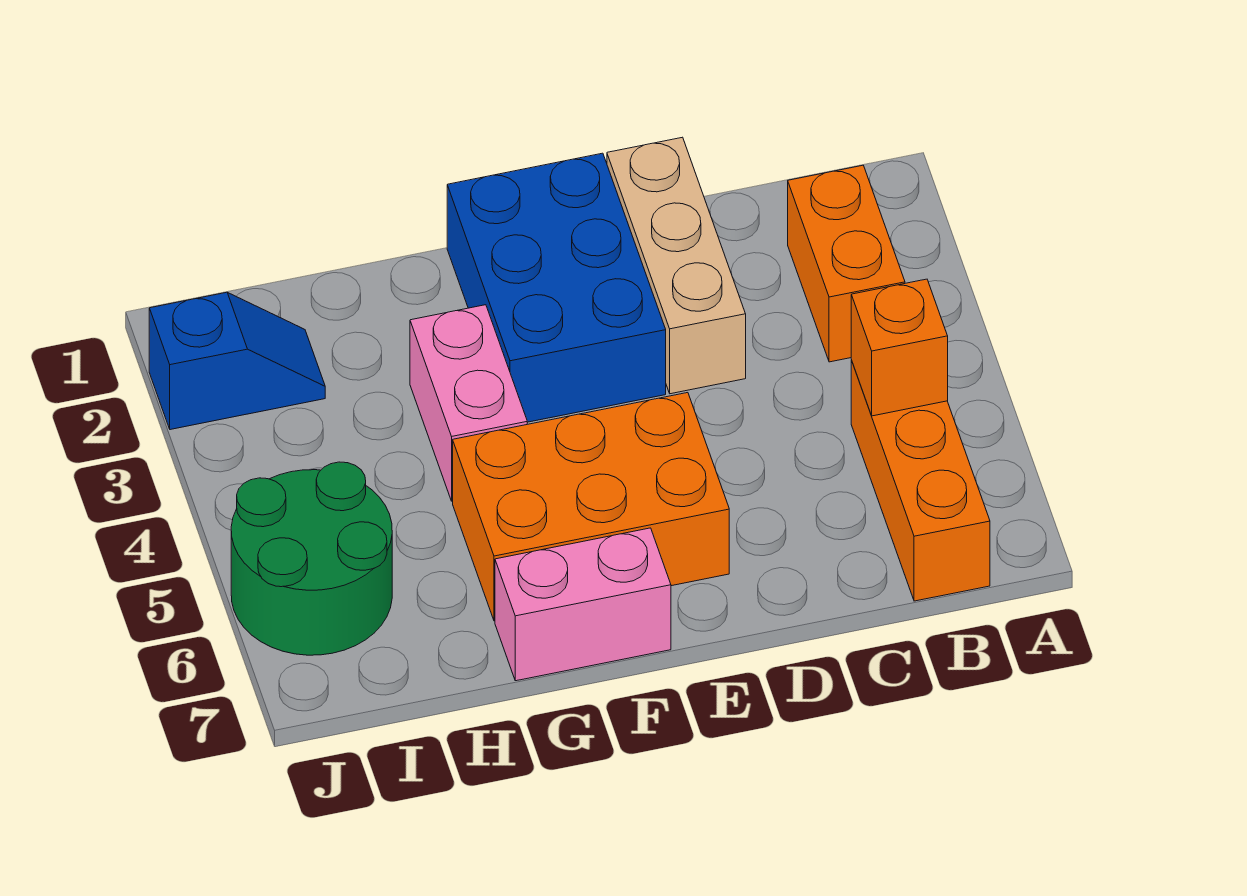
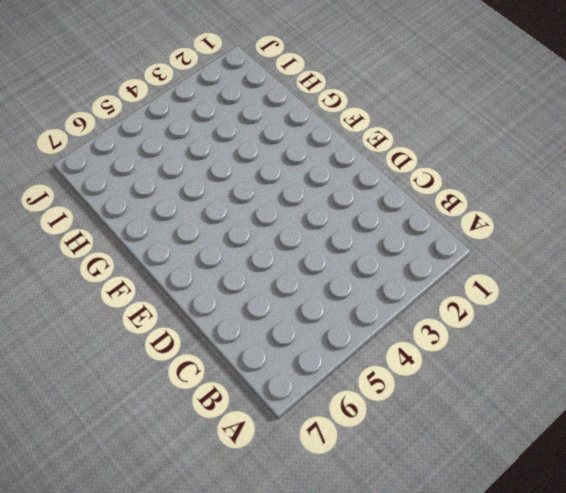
none -> orange 1x2 brick [788,165,905,362]
none -> orange 1x3 brick [851,360,990,601]

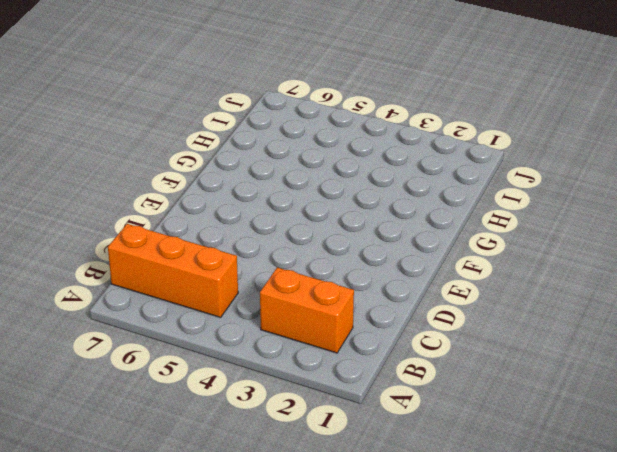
none -> tan 1x3 brick [607,137,746,394]
none -> blue 2x3 brick [447,153,666,422]

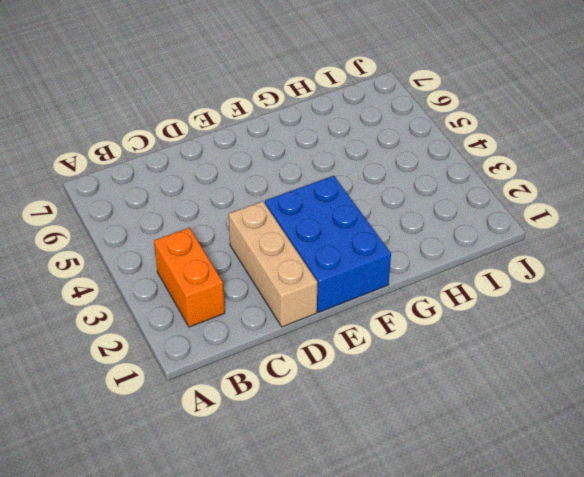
none -> orange 1x3 brick [851,360,990,601]
none -> orange 2x3 brick [453,393,729,621]

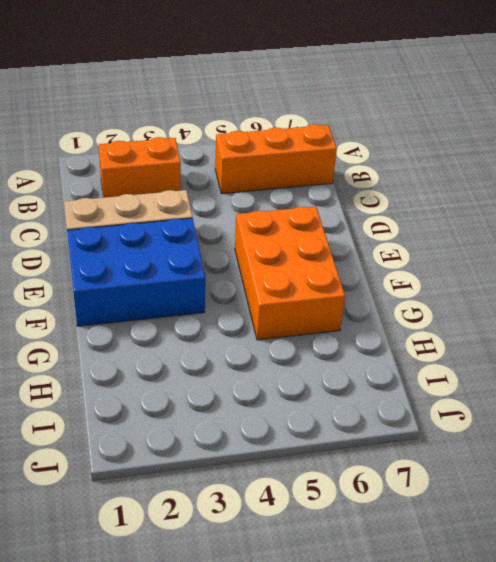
none -> pink 1x2 brick [495,528,671,681]
none -> pink 1x2 brick [410,305,527,501]

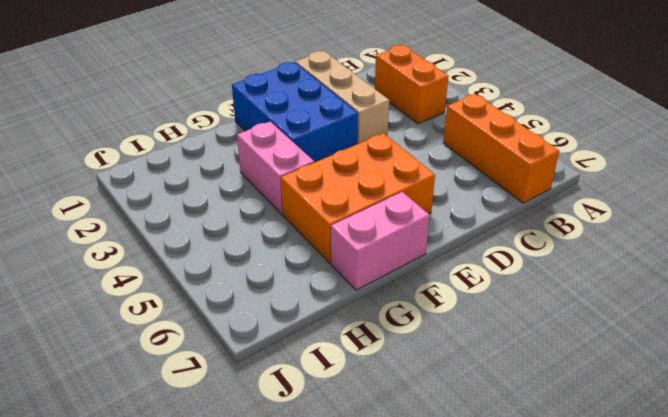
none -> blue 1x2 slope [149,292,325,430]
none -> green 2x2 round brick [231,462,392,655]

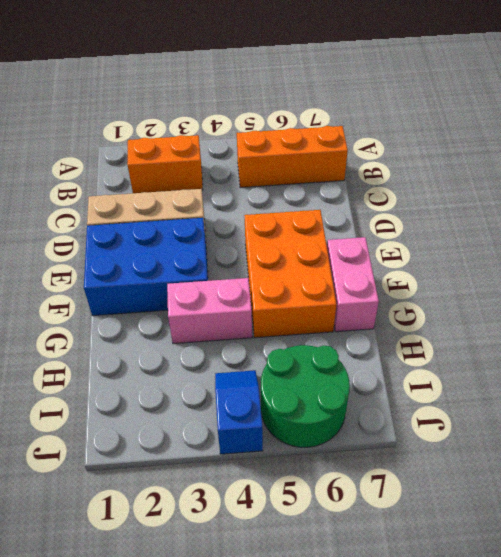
blue 1x2 slope [215,370,263,454] -> blue 1x2 slope moved to [149,292,325,430]
none -> orange 1x1 brick [851,279,948,416]

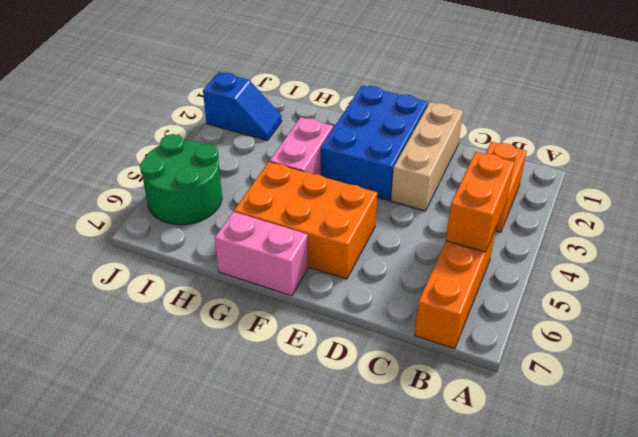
orange 1x2 brick [446,152,514,252] -> orange 1x1 brick [851,279,948,416]

